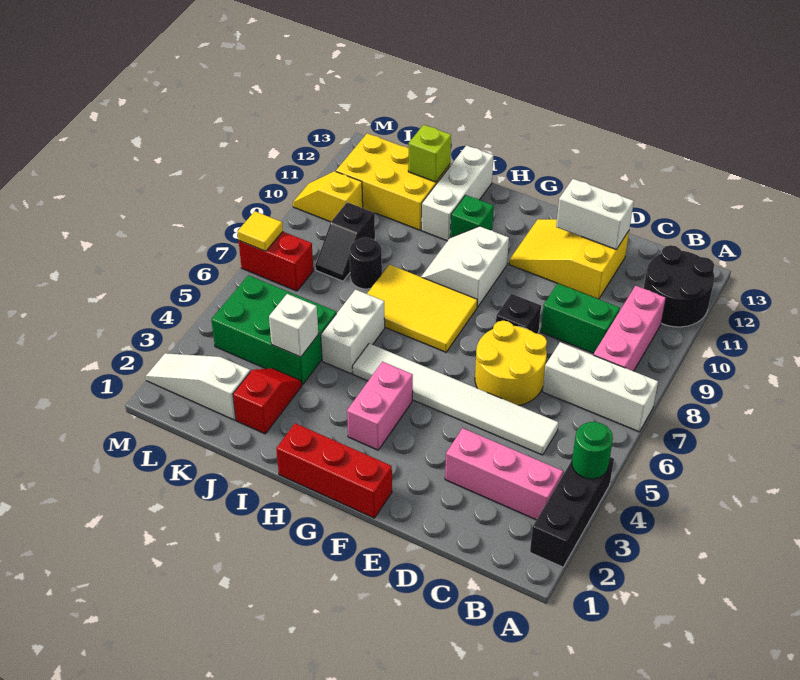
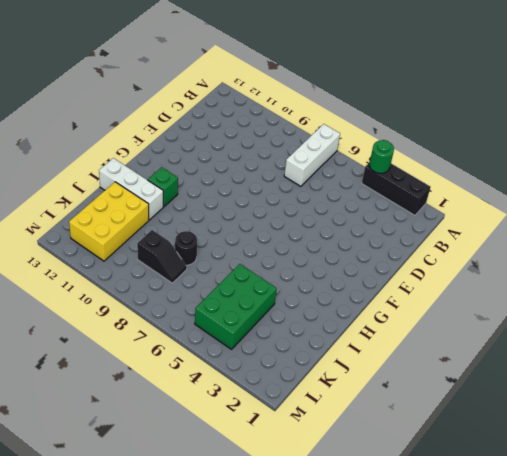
none -> black 2x2 round brick [644,245,714,327]
none -> pink 1x3 brick [445,428,563,520]
none -> pink 1x3 brick [593,286,666,371]
none -> white 1x6 tile [352,344,558,455]

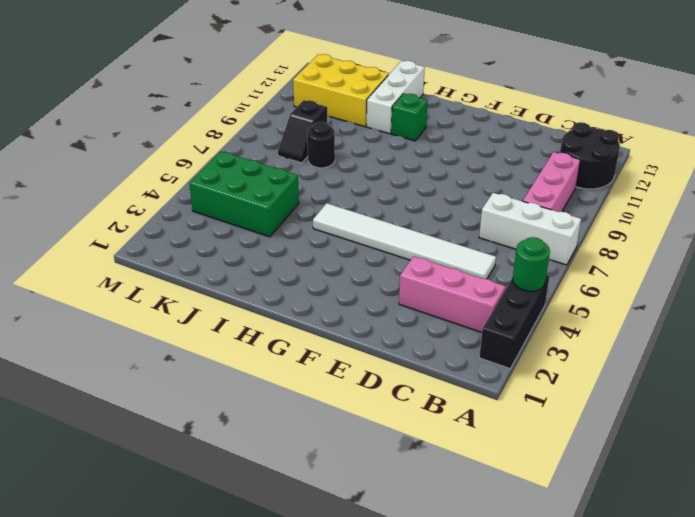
none -> green 1x2 brick [541,284,620,353]
none -> yellow 2x2 round brick [475,321,547,405]
none -> yellow 2x3 slope [509,219,629,299]
none -> black 1x1 brick [496,294,541,334]

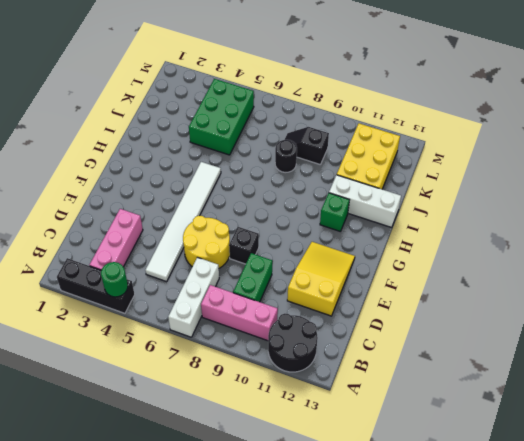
none -> red 1x3 brick [276,423,392,518]
none -> pink 1x2 brick [347,362,413,450]
none -> yellow 2x3 tile [367,265,477,352]
none -> white 2x2 slope [421,226,509,307]

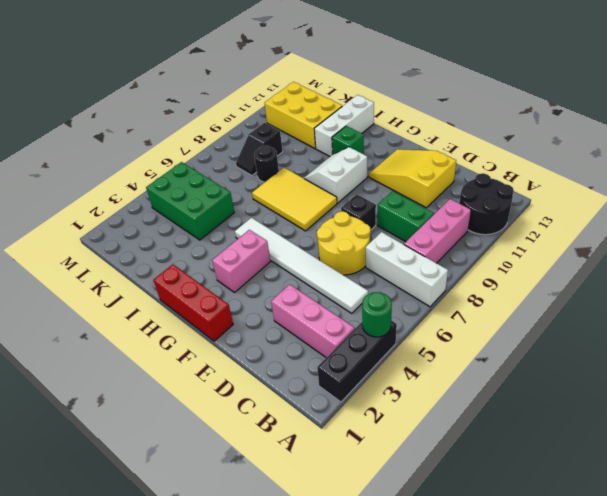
none -> white 1x2 brick [321,290,385,374]
none -> red 1x2 slope [233,368,302,434]
none -> white 1x3 slope [146,353,250,420]
none -> red 1x2 brick [239,232,313,291]

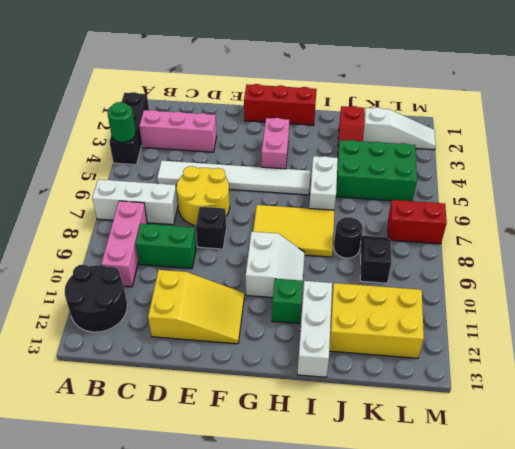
none -> yellow 1x2 slope [293,171,363,222]
none -> white 1x2 brick [556,179,634,250]
none -> white 1x1 brick [269,294,318,357]
none -> lime 1x1 brick [408,125,451,182]

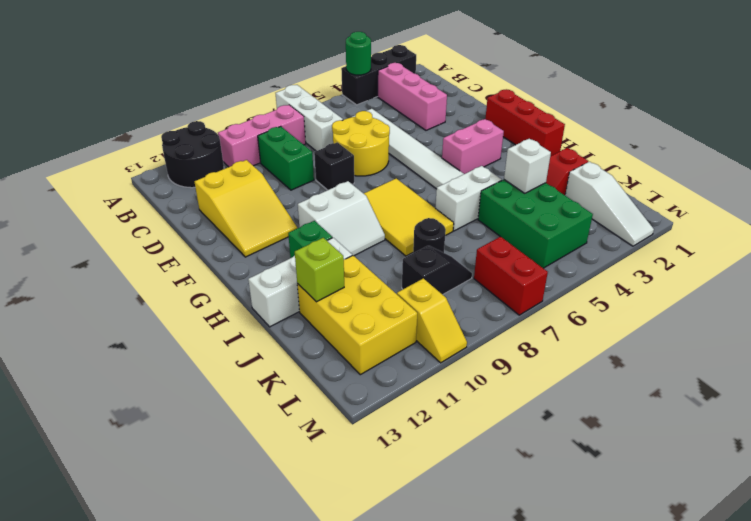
none -> white 1x2 brick [556,179,634,250]
none -> yellow 1x1 tile [237,211,283,251]

